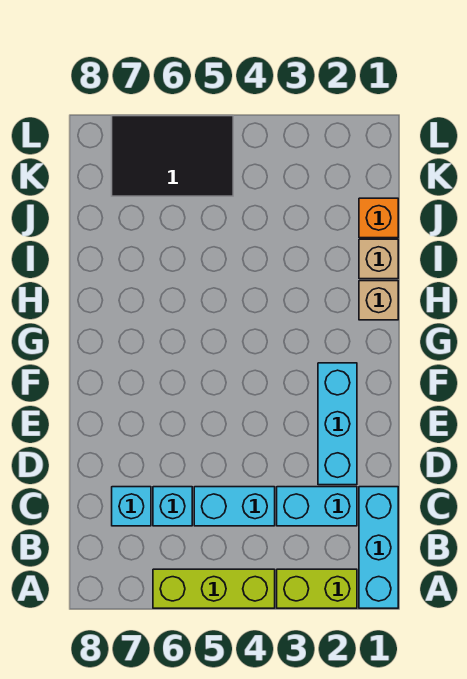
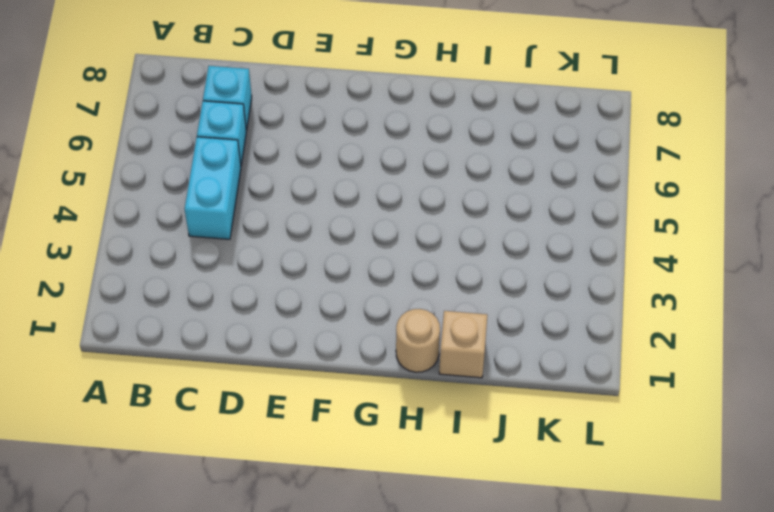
tan 1x1 round brick [396,309,440,372] -> tan 1x1 brick [359,281,398,320]
none -> cyan 1x3 brick [359,487,398,608]
none -> lime 1x2 brick [277,569,357,608]
none -> lime 1x3 brick [153,569,275,608]

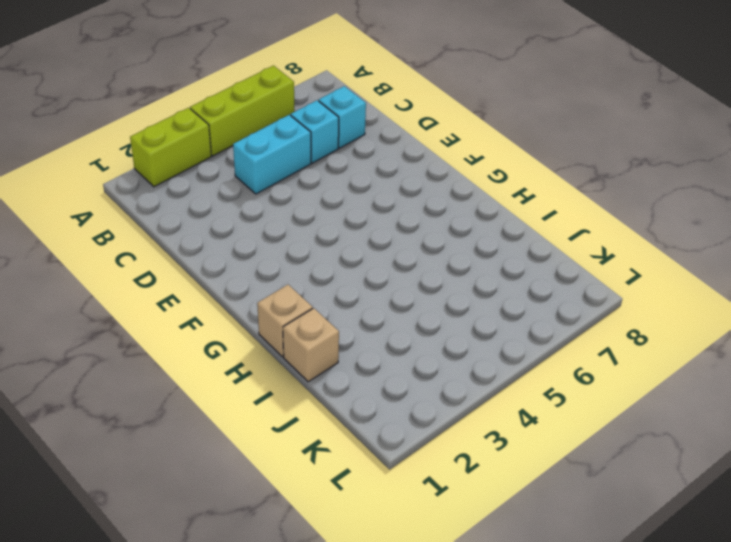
none -> cyan 1x3 brick [359,487,398,608]
none -> cyan 1x2 brick [277,487,357,526]
none -> cyan 1x3 brick [318,363,357,485]

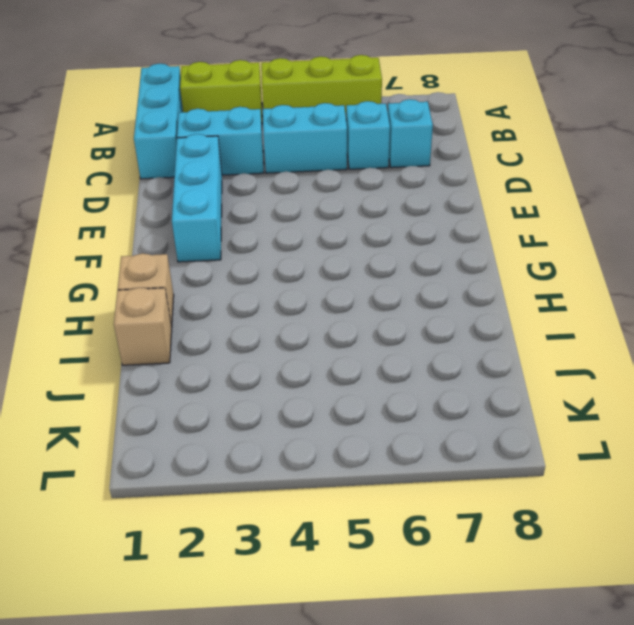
none -> orange 1x1 brick [359,198,398,238]
none -> black 2x3 tile [112,116,233,196]

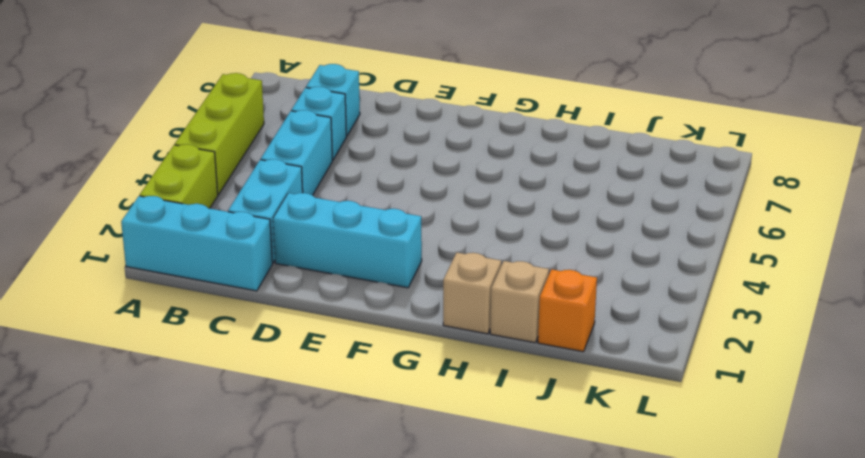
none -> black 2x3 tile [112,116,233,196]

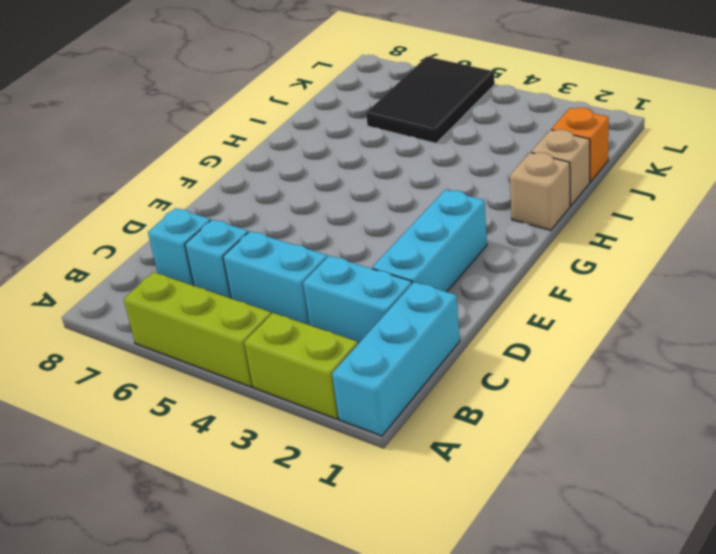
black 2x3 tile [366,57,495,143] -> black 2x3 tile turned to [112,116,233,196]

